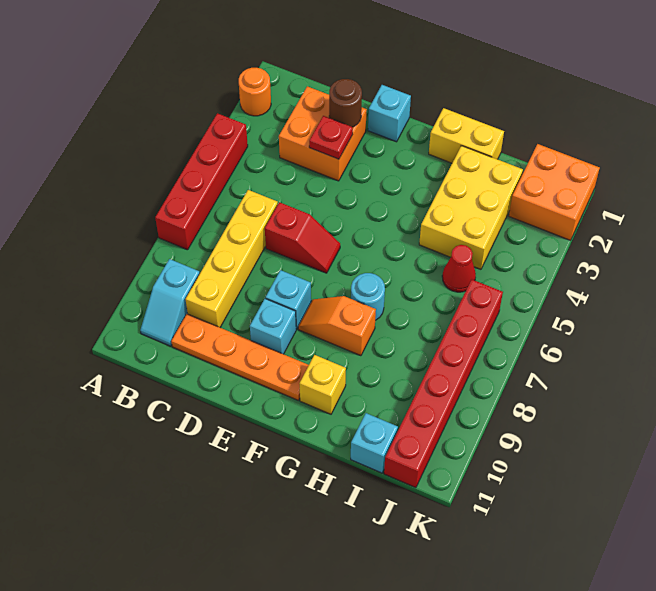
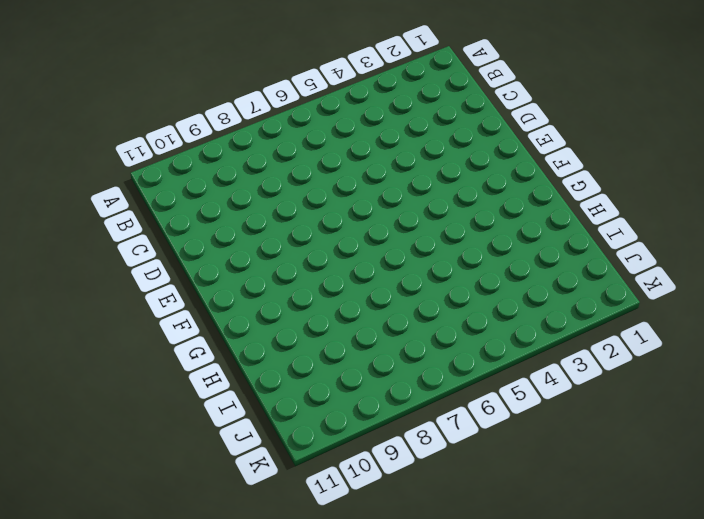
none -> orange 1x1 round brick [239,68,271,116]
none -> red 1x4 brick [155,113,248,250]
none -> cyan 1x2 slope [140,259,200,346]

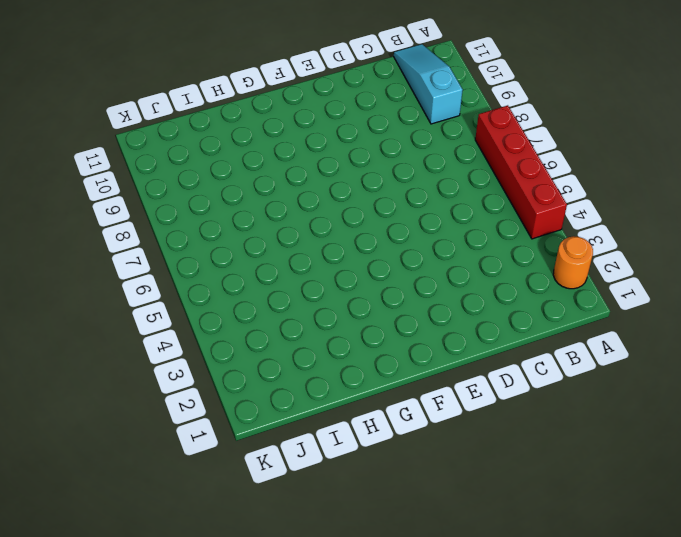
cyan 1x3 slope [394,44,463,124] -> cyan 1x2 slope [140,259,200,346]
none -> orange 2x2 brick [279,86,367,181]
none -> yellow 1x4 brick [185,190,278,327]
none -> orange 1x4 plate [171,314,309,400]

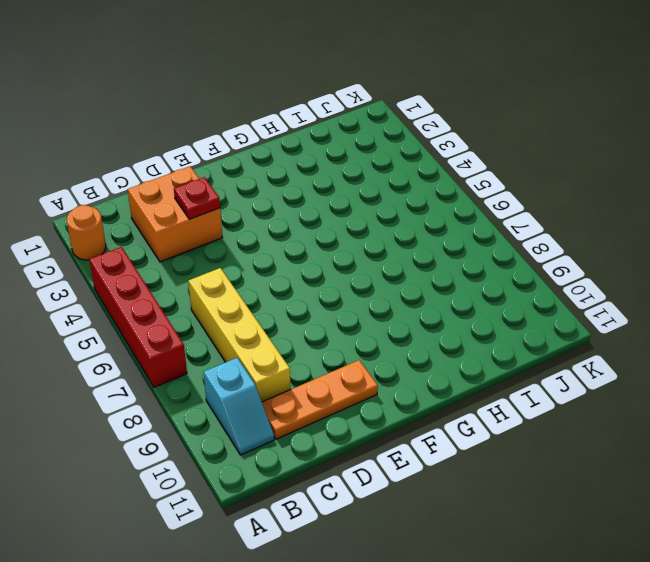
orange 1x3 plate [262,360,378,439] -> orange 1x4 plate [171,314,309,400]
none -> red 1x2 slope [265,202,340,273]
none -> cyan 1x1 brick [368,85,411,142]
none -> cyan 1x1 brick [266,270,311,329]

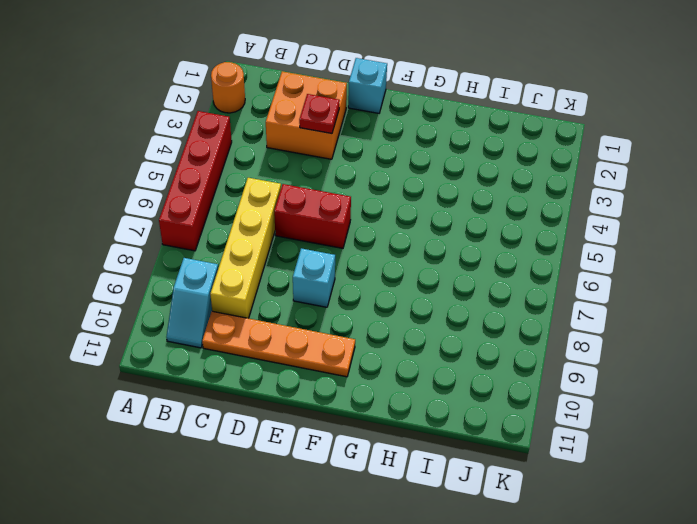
red 1x2 brick [274,184,351,248] -> red 1x2 slope [265,202,340,273]
none -> cyan 1x1 brick [250,298,296,354]
none -> orange 1x2 slope [298,296,376,356]
none -> yellow 1x2 brick [429,108,504,163]

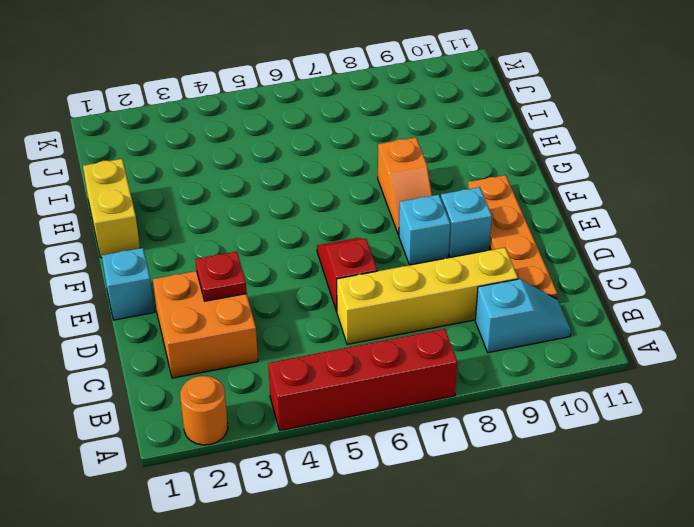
none -> cyan 1x1 round brick [351,273,385,320]
none -> yellow 1x1 brick [299,355,346,414]
none -> yellow 2x3 brick [419,146,523,269]

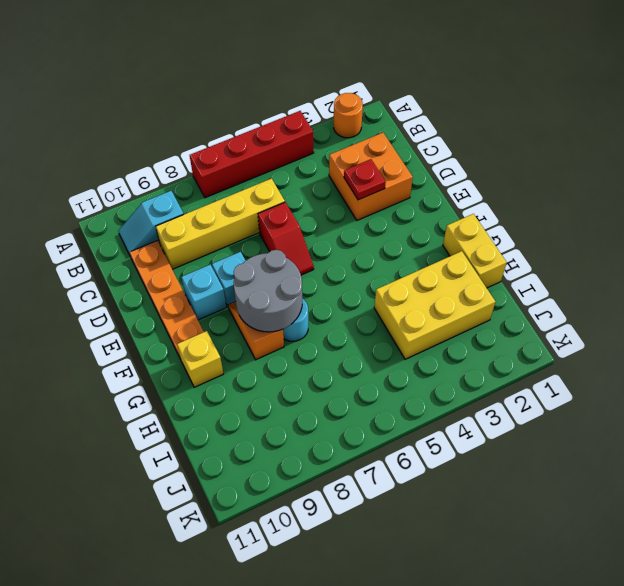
grey 2x2 round brick [234,250,302,332] -> none
none -> cyan 1x1 brick [368,85,411,142]
none -> red 1x1 cone [442,245,476,292]
none -> cyan 1x1 brick [351,413,398,473]

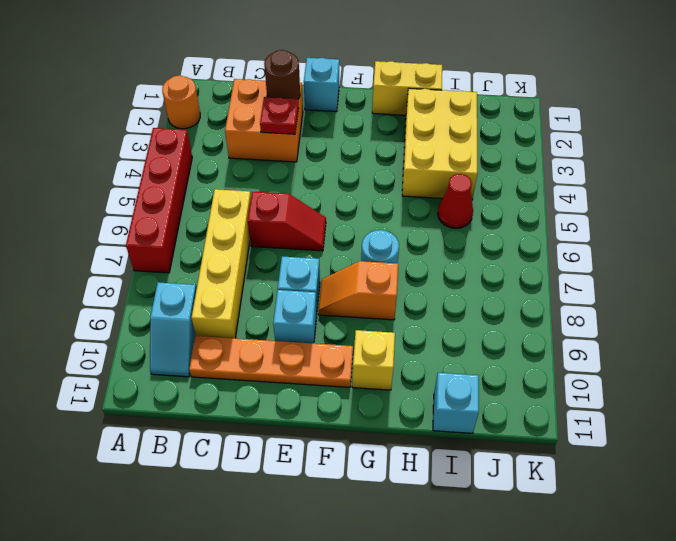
none -> orange 2x2 brick [509,144,600,240]
none -> red 1x6 brick [384,280,503,488]

